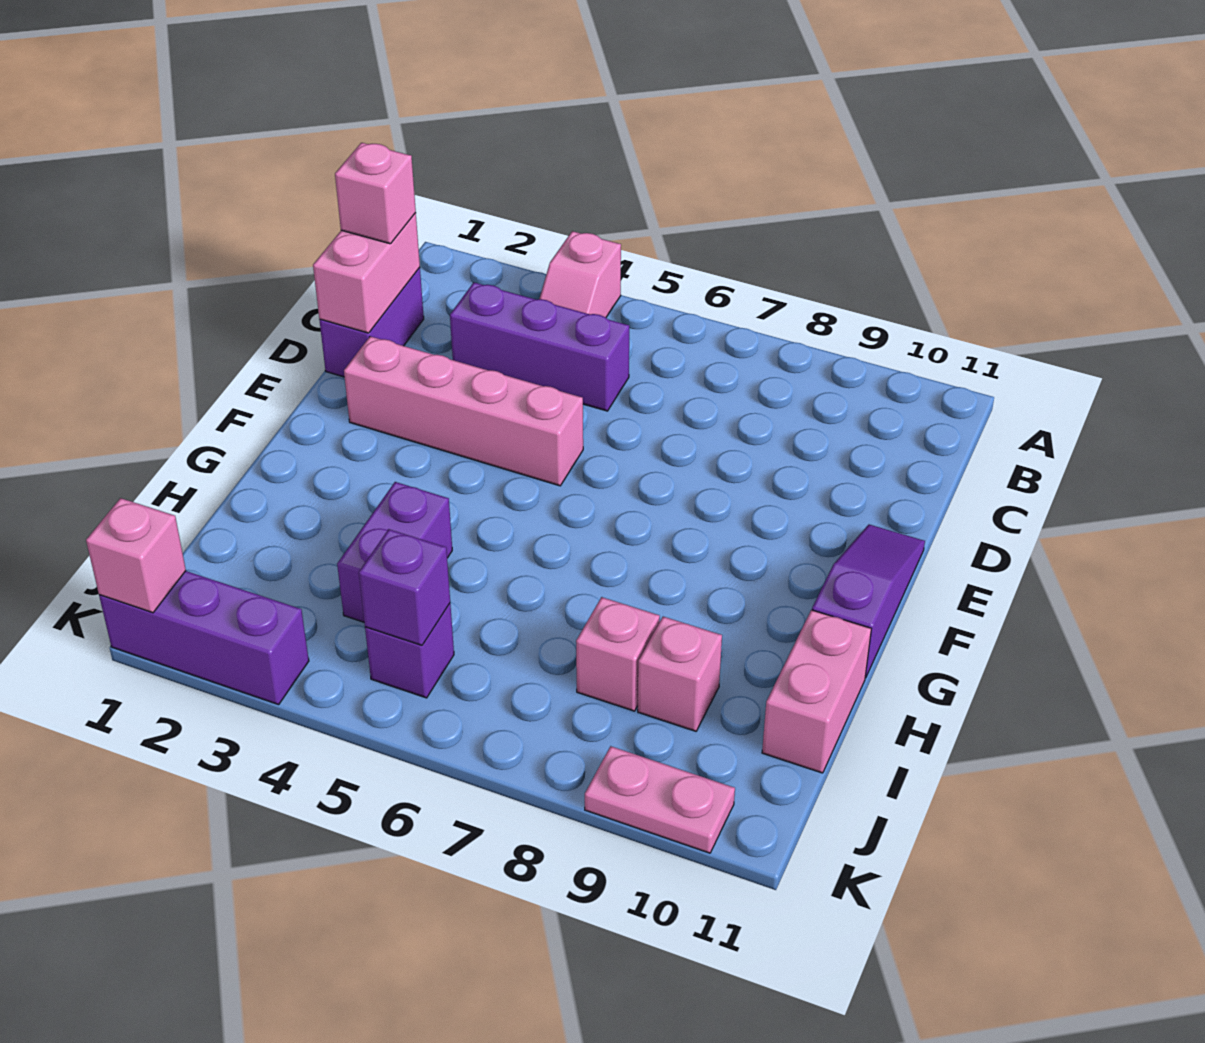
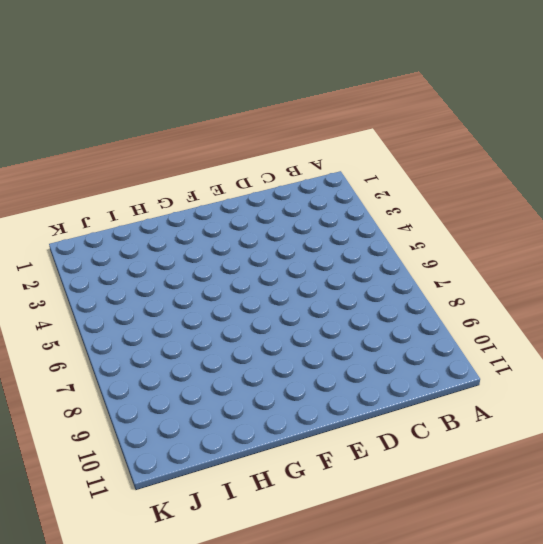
none -> pink 1x2 slope [539,231,621,318]
none -> purple 1x2 brick [319,267,424,377]
none -> purple 1x3 brick [450,283,629,411]

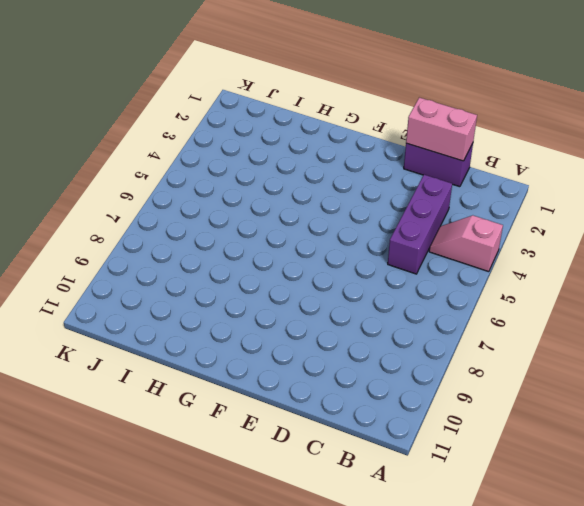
none -> pink 1x4 brick [344,336,583,486]
none -> purple 1x3 slope [812,525,925,678]
none -> purple 1x2 brick [337,482,452,622]

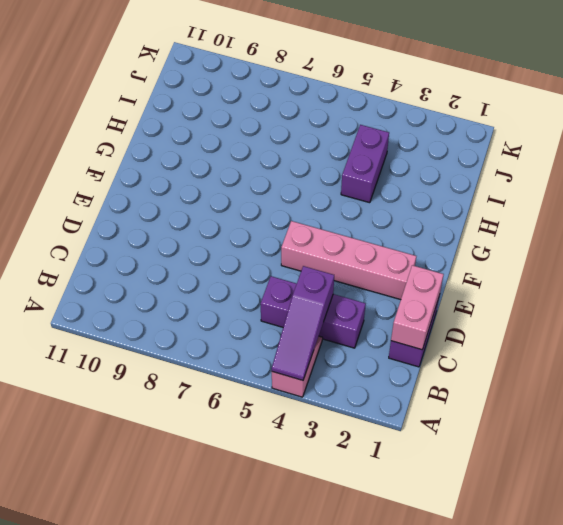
purple 1x3 slope [272,266,334,380] -> purple 1x3 slope moved to [812,525,925,678]
none -> pink 1x2 brick [762,610,871,773]
none -> pink 1x1 brick [576,597,660,711]
none -> pink 1x1 brick [638,617,722,731]

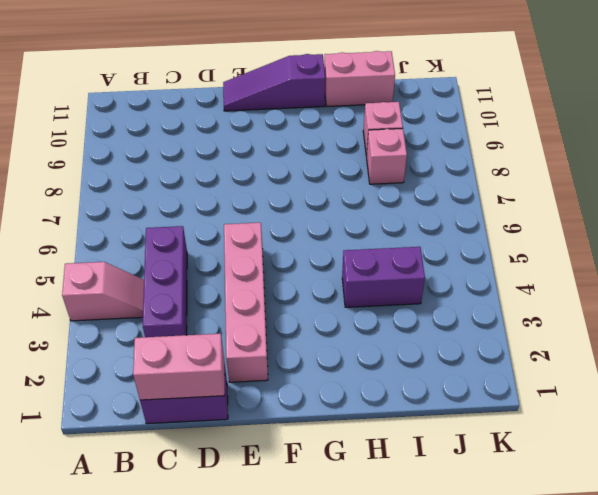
none -> purple 1x1 brick [365,604,454,698]
none -> purple 1x3 brick [99,571,309,705]
none -> pink 1x2 plate [585,746,735,853]

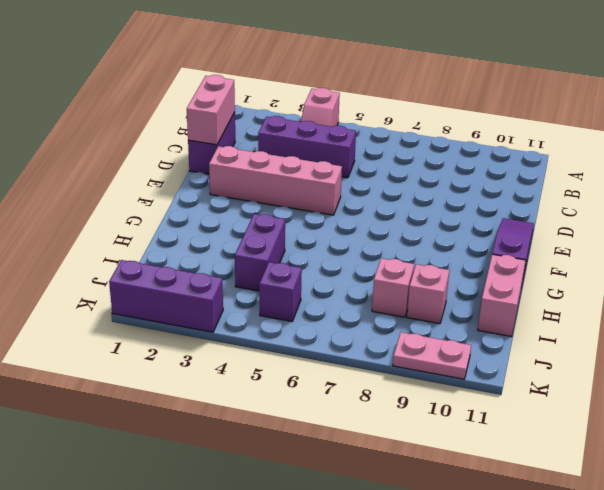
none -> purple 1x1 brick [359,529,450,645]
none -> pink 1x1 brick [86,498,186,613]
none -> pink 1x1 brick [335,143,416,244]

